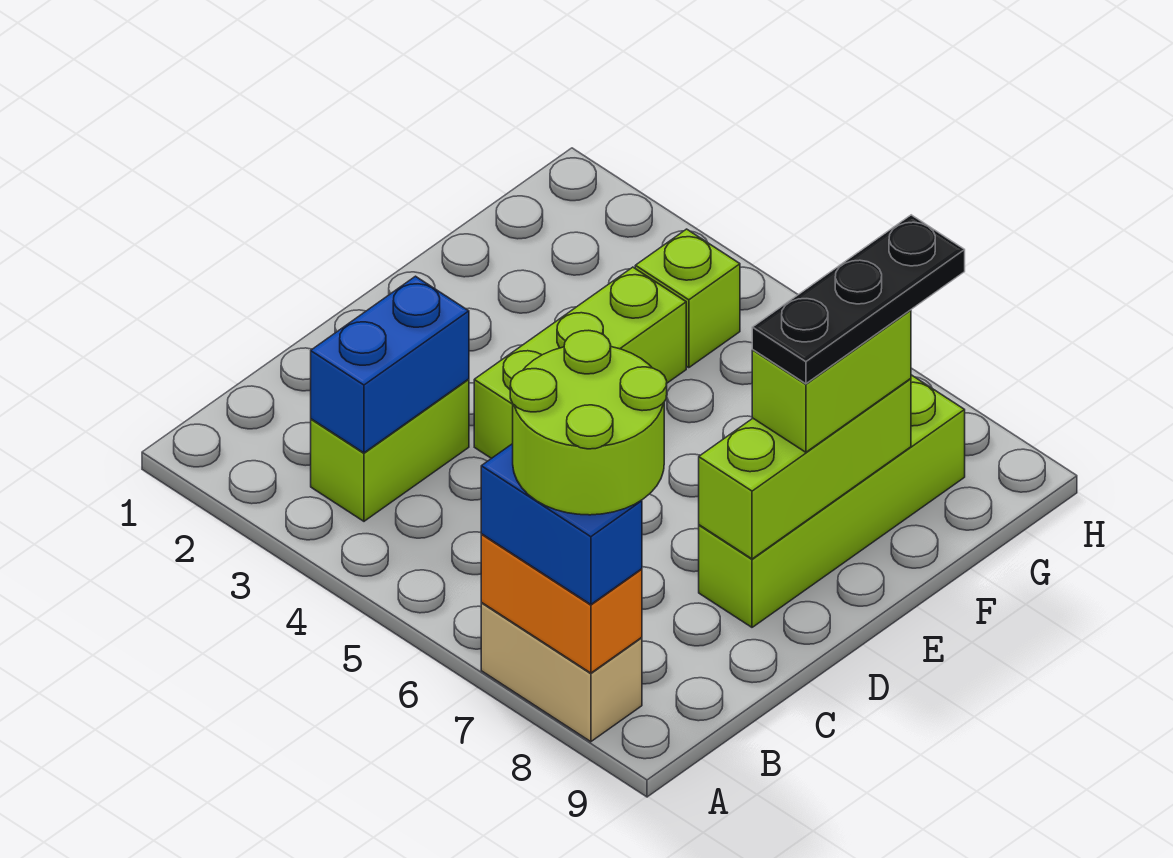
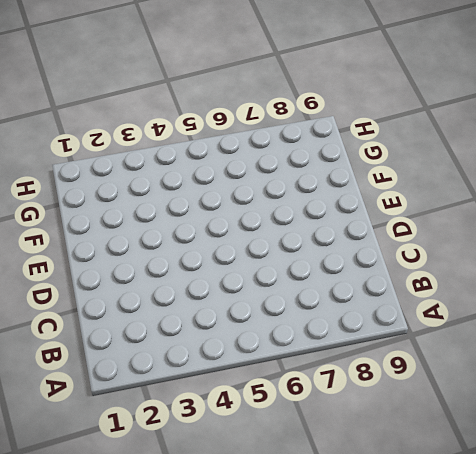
none -> tan 1x2 brick [481,603,642,742]
none -> lime 1x2 brick [311,379,469,521]
none -> lime 1x3 brick [474,267,686,459]

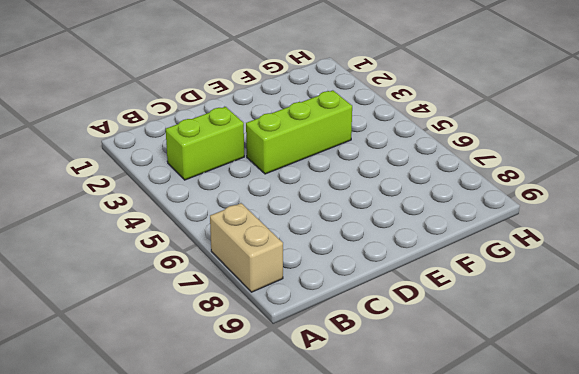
none -> lime 1x4 brick [699,375,965,627]
none -> lime 1x1 brick [635,229,740,368]
none -> orange 1x2 brick [481,534,642,673]

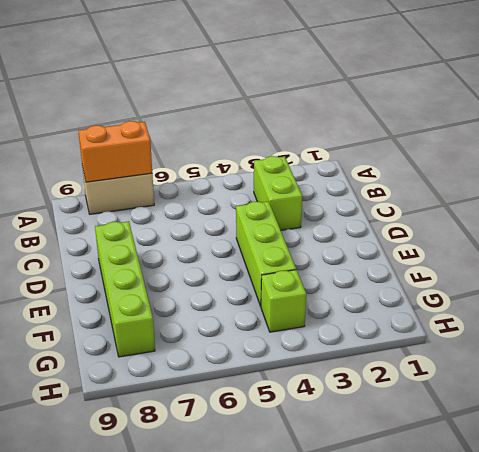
none -> blue 1x2 brick [311,276,469,453]
none -> lime 1x3 brick [699,379,911,559]
none -> blue 1x2 brick [481,444,642,605]

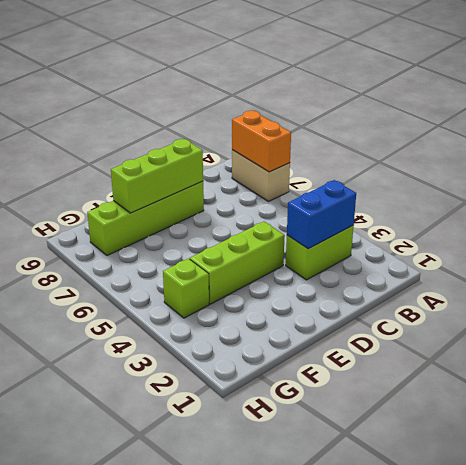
none -> blue 1x2 brick [481,444,642,605]
none -> lime 1x2 brick [752,310,911,452]
none -> lime 2x2 round brick [510,330,667,515]

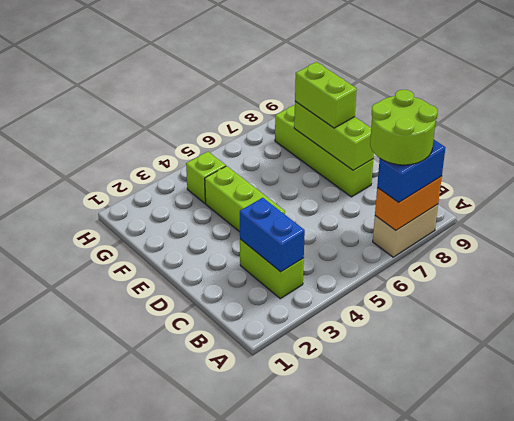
none -> black 1x3 plate [752,215,965,384]

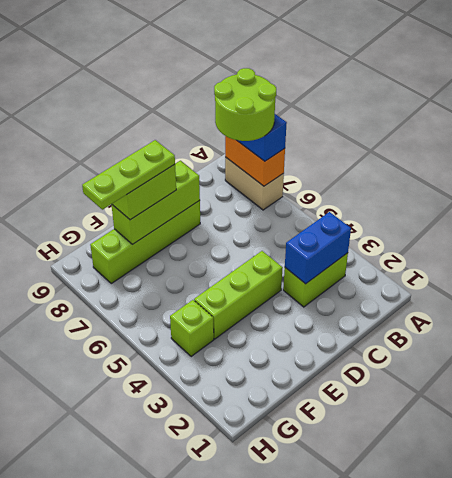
lime 1x3 plate [82,140,175,210] -> black 1x3 plate [752,215,965,384]

